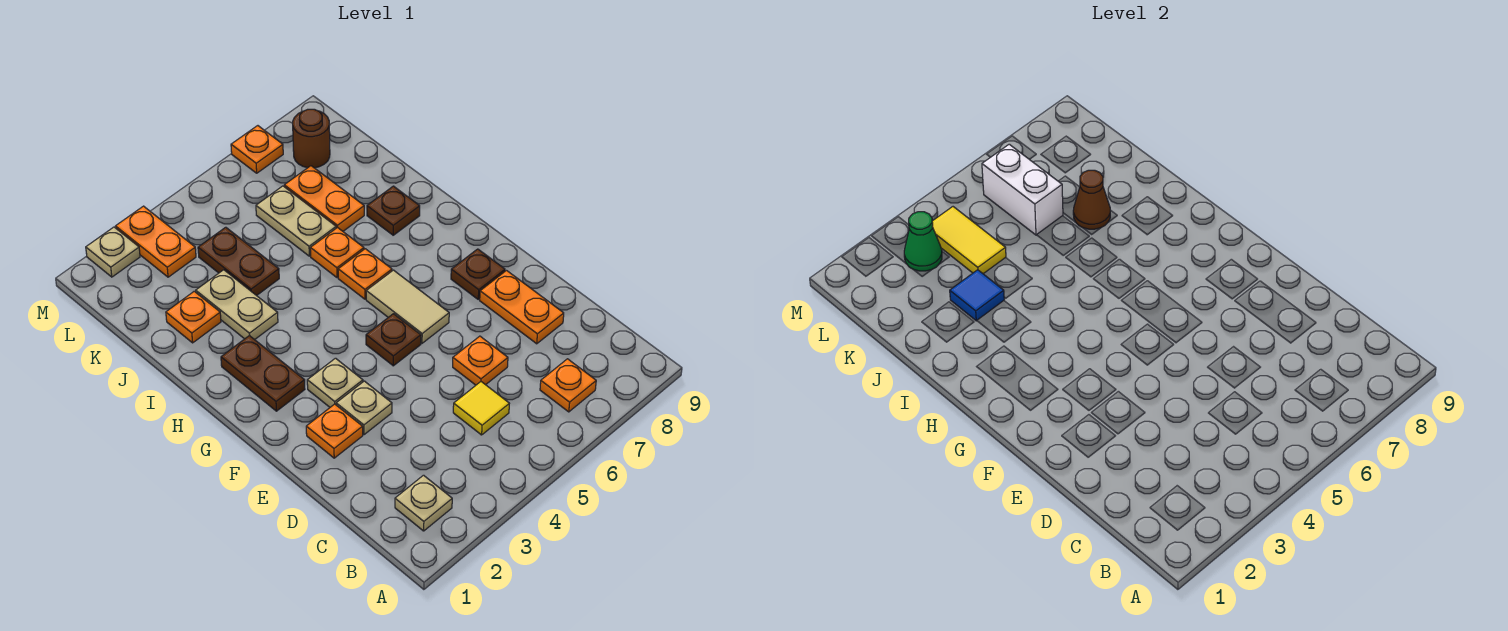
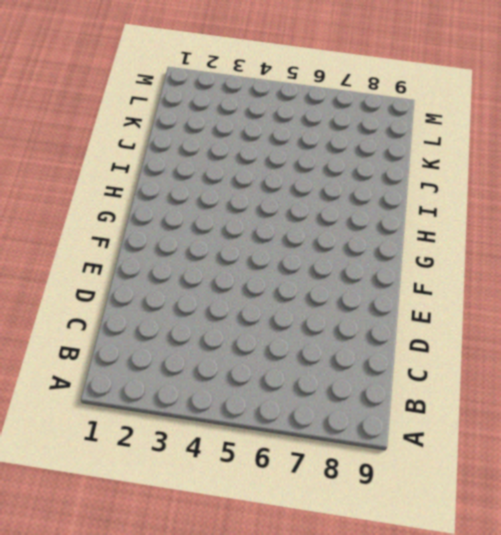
none -> tan 1x1 plate [395,475,452,531]
none -> orange 1x1 plate [540,359,596,412]
none -> yellow 1x1 tile [453,382,509,435]

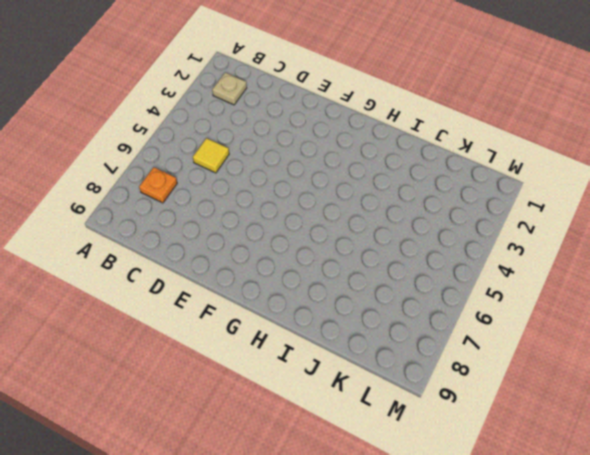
none -> orange 1x1 plate [453,336,508,385]
none -> orange 1x2 plate [480,271,564,344]
none -> orange 1x1 plate [306,404,363,458]

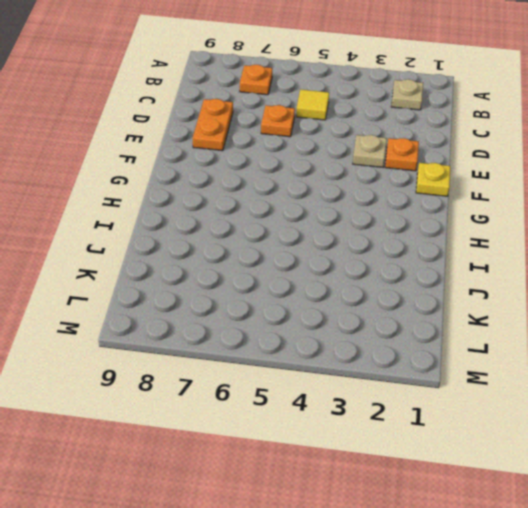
yellow 1x1 plate [416,163,450,196] -> none
none -> tan 1x1 plate [307,358,363,407]
none -> brown 1x1 plate [366,314,421,366]
none -> tan 1x2 tile [366,270,449,343]

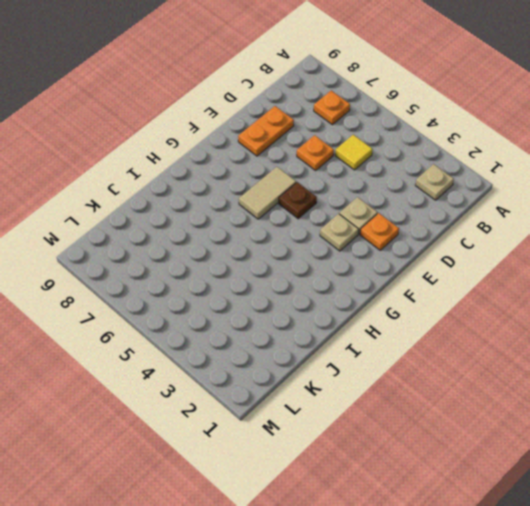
none -> brown 1x1 plate [451,249,505,299]
none -> brown 1x2 plate [221,336,305,411]
none -> orange 1x1 plate [338,249,392,299]

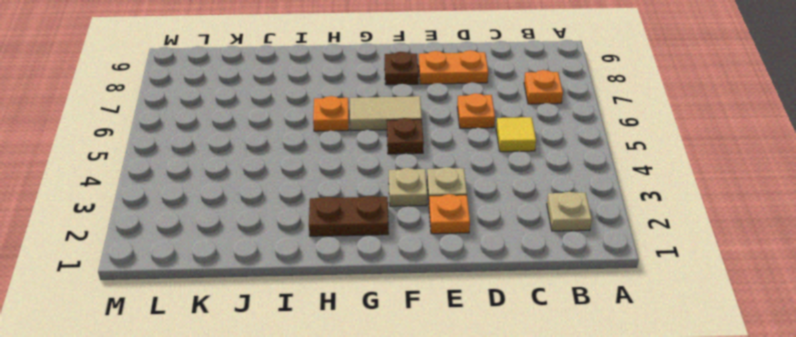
none -> tan 1x2 plate [196,270,278,340]
none -> orange 1x1 plate [310,227,364,278]
none -> brown 1x1 plate [367,186,420,235]

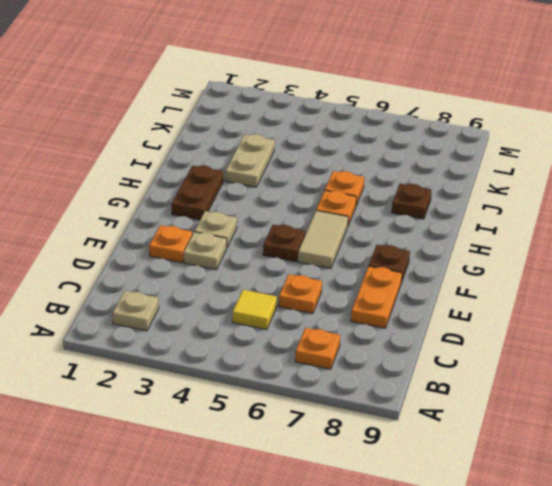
none -> orange 1x1 plate [166,291,221,343]
none -> brown 1x2 plate [198,227,279,296]
none -> tan 1x2 plate [256,186,336,256]

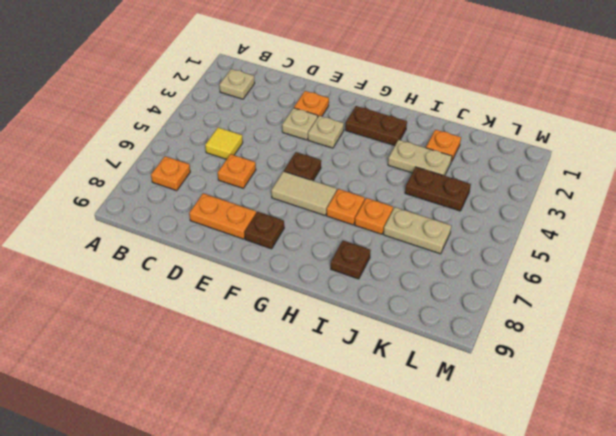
none -> orange 1x2 plate [284,166,364,231]
none -> orange 1x2 plate [116,206,196,277]
none -> brown 1x1 round brick [293,109,330,168]

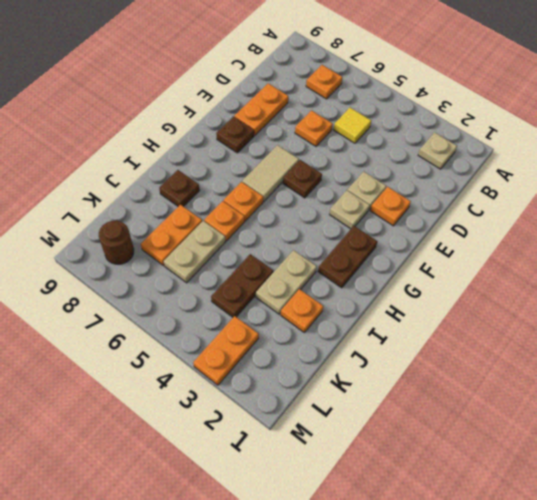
none -> tan 1x1 plate [86,227,140,277]
none -> orange 1x1 plate [231,126,283,173]
none -> blue 1x1 tile [950,270,1004,321]

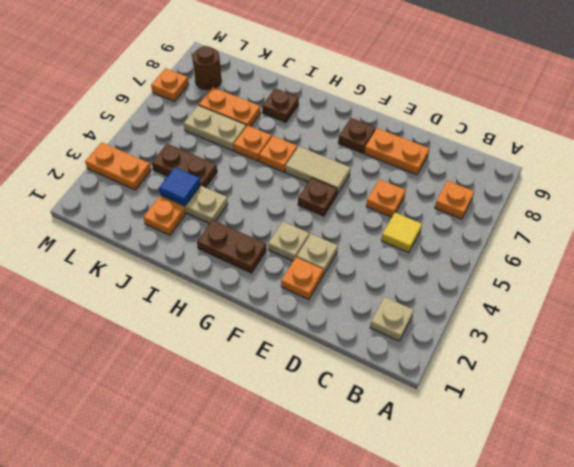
none -> tan 1x1 plate [86,227,140,277]
none -> brown 1x1 cone [1073,170,1110,229]
none -> yellow 1x2 tile [932,207,1006,274]

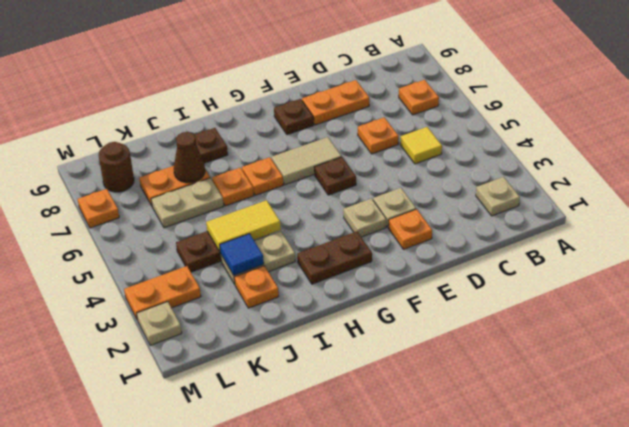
yellow 1x2 tile [206,200,281,251] -> yellow 1x2 tile moved to [932,207,1006,274]
none -> white 1x2 brick [982,144,1063,235]
none -> green 1x1 cone [904,212,942,271]

